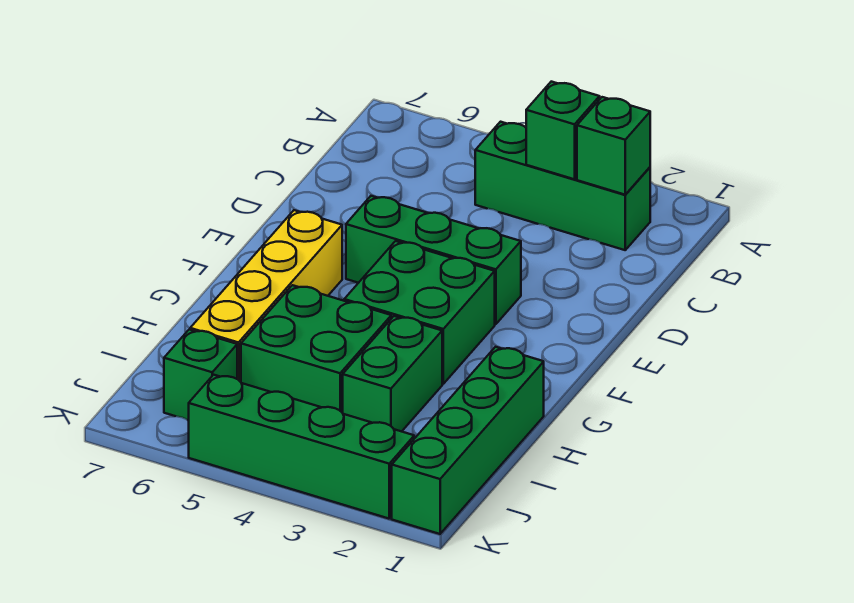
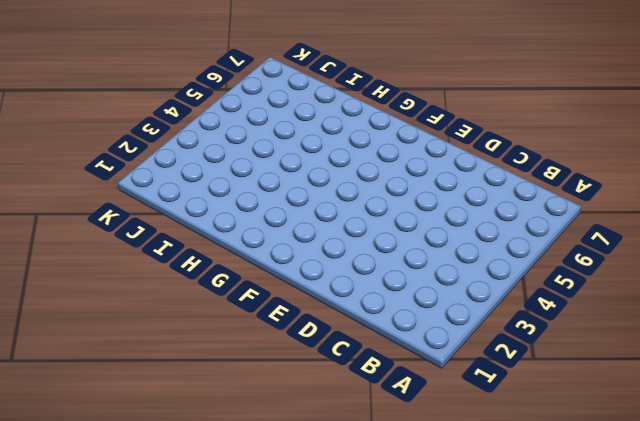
none -> green 1x3 brick [475,122,650,250]
none -> green 1x3 brick [346,196,521,324]

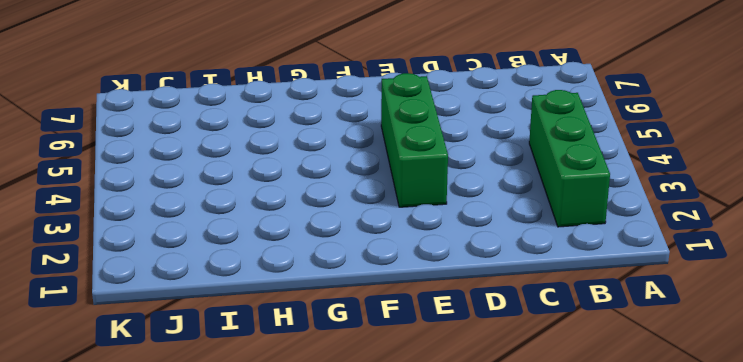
none -> green 2x2 brick [344,241,495,384]
none -> yellow 1x4 brick [190,210,342,382]

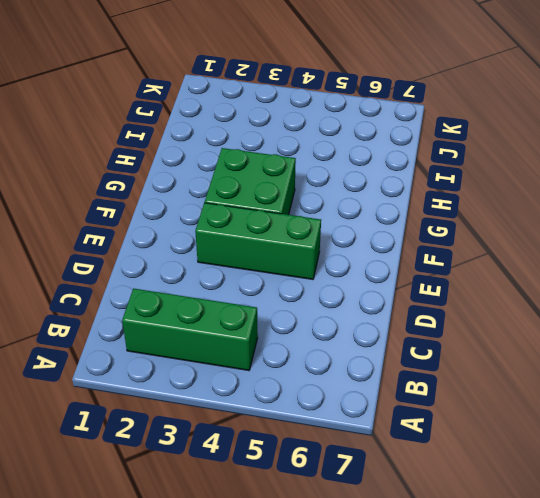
none -> yellow 1x4 brick [190,210,342,382]
none -> green 1x4 brick [392,347,544,534]

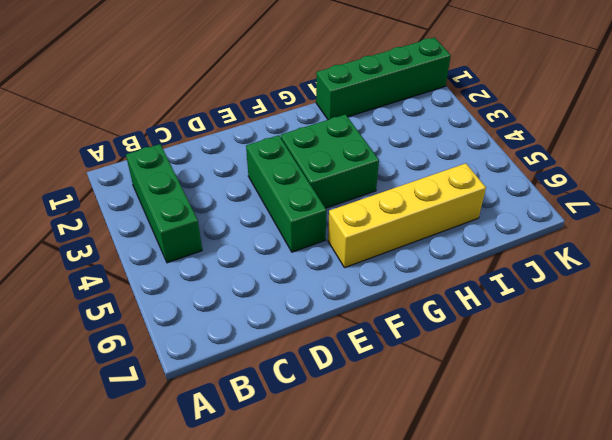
none -> green 1x2 brick [343,316,442,432]
none -> green 2x2 brick [241,285,391,413]

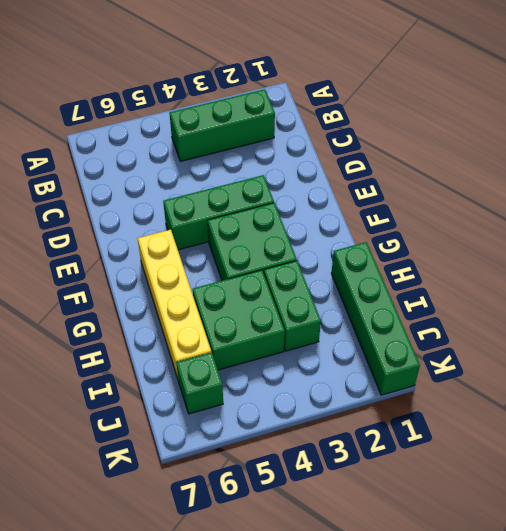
none -> green 1x4 brick [189,375,414,519]
none -> green 1x1 brick [577,97,650,195]

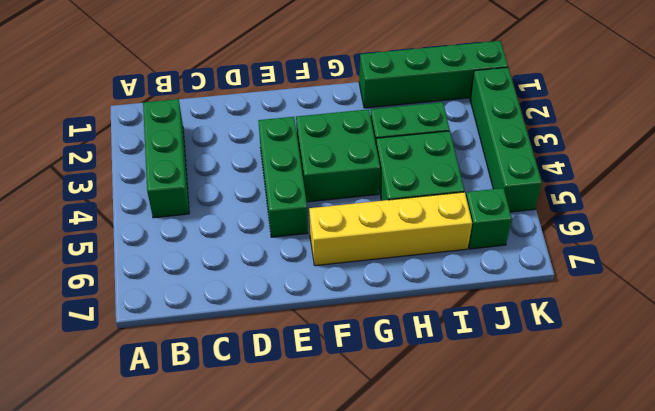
none -> green 1x1 brick [577,97,650,195]
none -> green 1x1 brick [526,82,600,179]

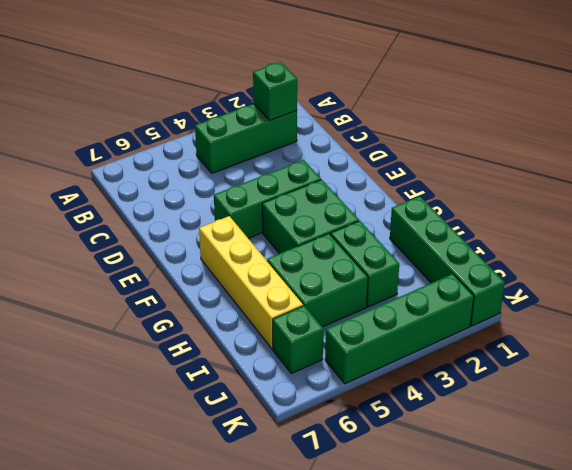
none -> green 1x1 brick [526,82,600,179]

